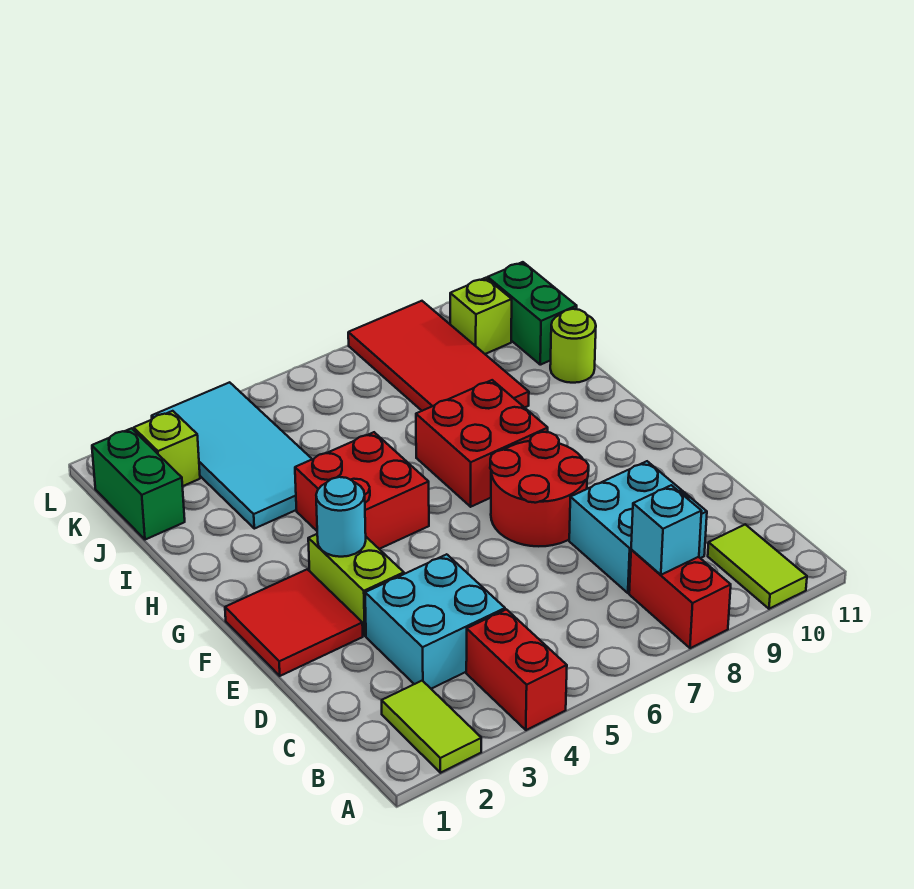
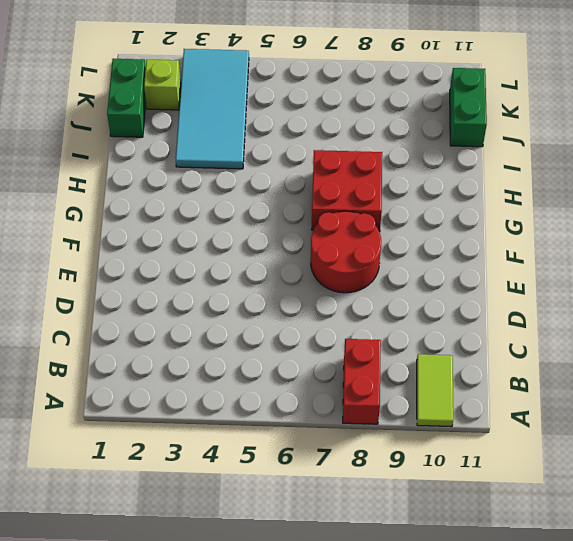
none -> lime 1x2 tile [382,681,481,773]
none -> red 1x2 brick [466,609,567,730]
none -> cyan 2x2 brick [365,554,505,689]

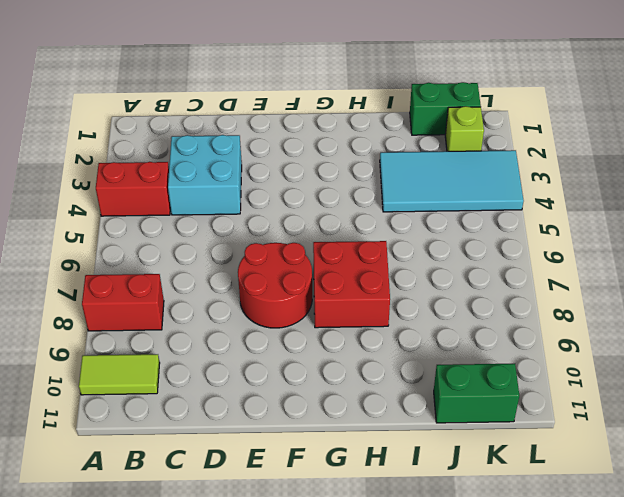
none -> lime 1x2 tile [382,681,481,773]
none -> cyan 2x2 brick [569,461,707,593]
none -> red 2x2 tile [225,569,363,676]

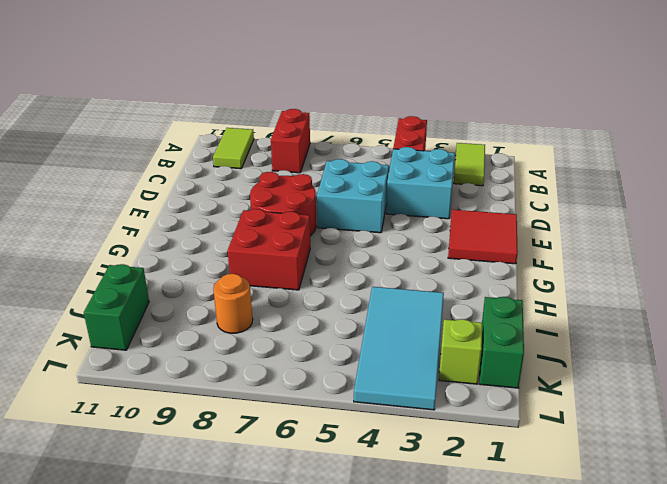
cyan 2x2 brick [317,159,389,233] -> cyan 2x2 brick moved to [569,461,707,593]
orange 1x1 round brick [213,274,253,333] -> red 2x4 tile [348,301,529,411]
none -> lime 1x2 brick [308,534,404,636]
none -> red 2x2 brick [295,432,429,549]
none -> lime 1x1 round brick [550,309,596,383]

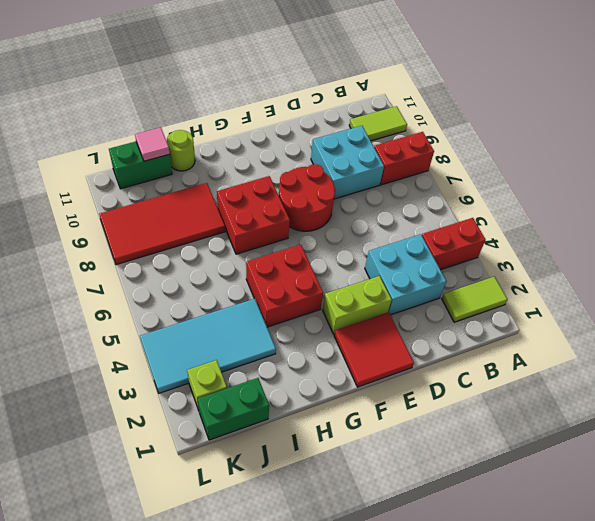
pink 1x1 tile [135,127,170,161] -> none
none -> lime 1x1 brick [450,278,512,354]
none -> cyan 1x1 brick [631,485,702,575]
none -> cyan 1x1 round brick [316,477,366,557]

